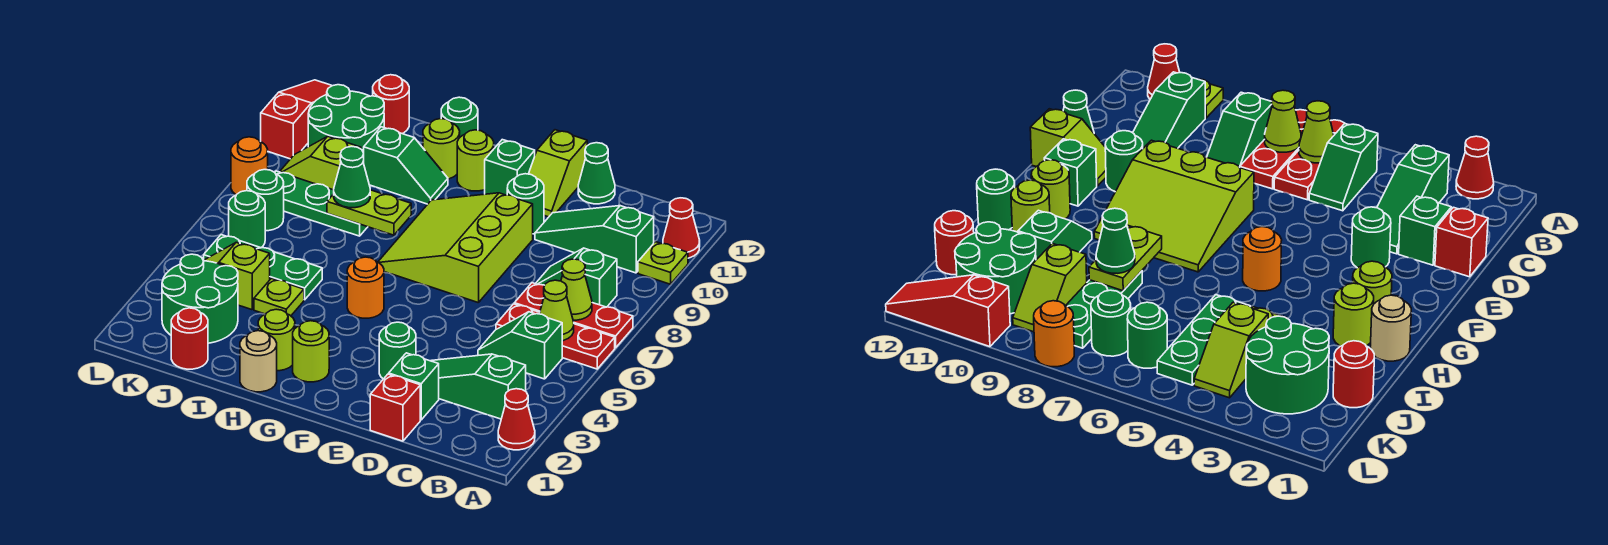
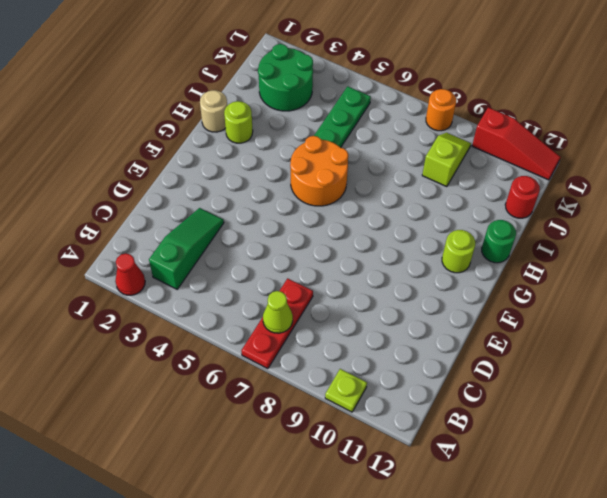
orange 2x2 round brick [290,136,348,206] -> orange 1x1 round brick [347,257,384,318]
none -> red 1x3 plate [496,304,615,369]
none -> red 1x1 cone [663,198,700,258]
none -> green 1x2 slope [478,312,562,379]
none -> green 1x2 slope [535,248,617,307]

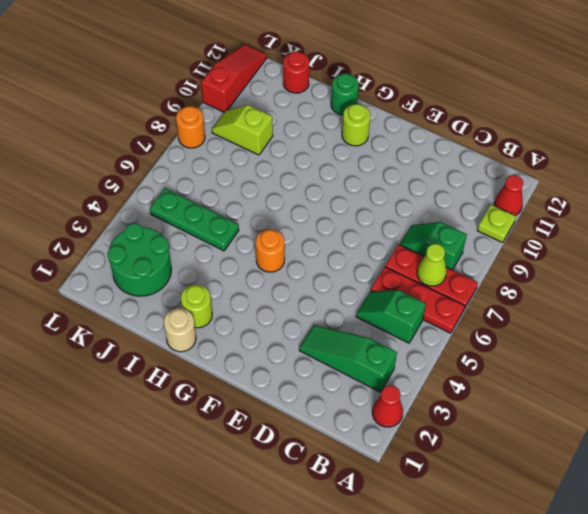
none -> green 1x3 slope [535,206,654,273]
none -> red 1x1 brick [370,374,420,441]
none -> green 1x1 brick [389,353,439,420]
none -> green 1x1 cone [578,143,615,204]

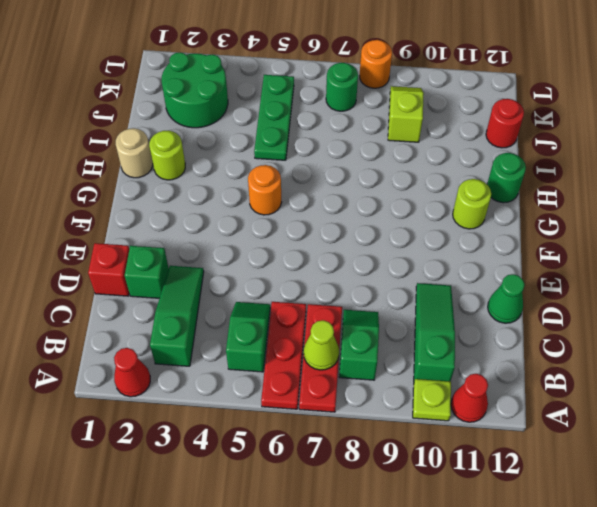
none -> green 1x1 round brick [379,322,416,379]
none -> lime 3x3 slope [378,193,533,303]
none -> green 1x1 round brick [507,174,544,234]
none -> lime 1x2 slope [529,130,587,217]

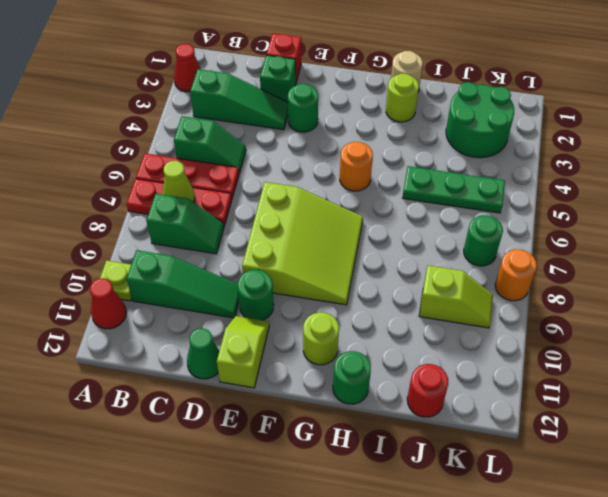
none -> green 1x1 brick [485,140,535,195]
none -> lime 1x1 round brick [293,321,329,382]
none -> green 1x2 slope [364,127,448,204]
none -> lime 1x1 round brick [423,119,460,179]

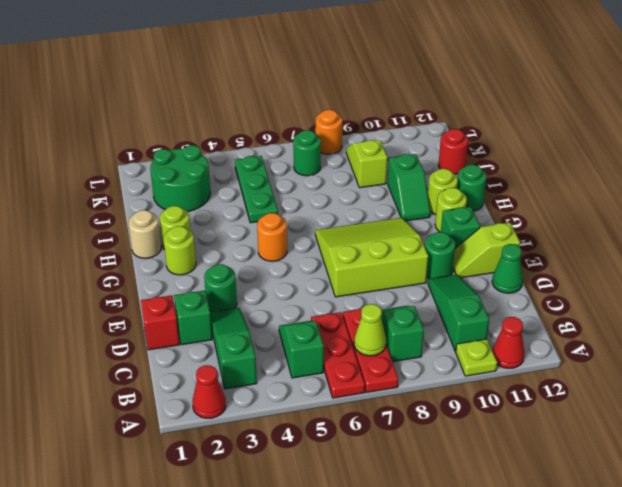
none -> lime 1x1 plate [254,278,304,316]
none -> green 1x3 plate [275,171,367,236]
none -> red 1x1 round brick [171,308,208,369]
none -> lime 1x2 slope [203,242,270,310]

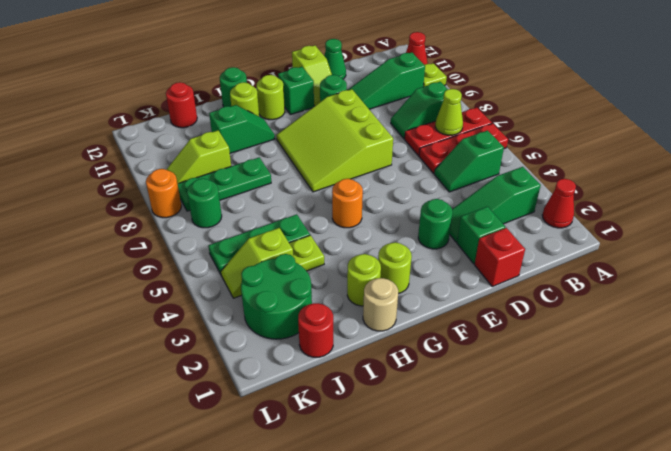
none -> green 2x2 round brick [308,85,384,163]
none -> green 1x1 round brick [229,191,265,248]
none -> red 1x3 slope [261,80,332,159]
none -> lime 1x1 cone [540,280,574,341]

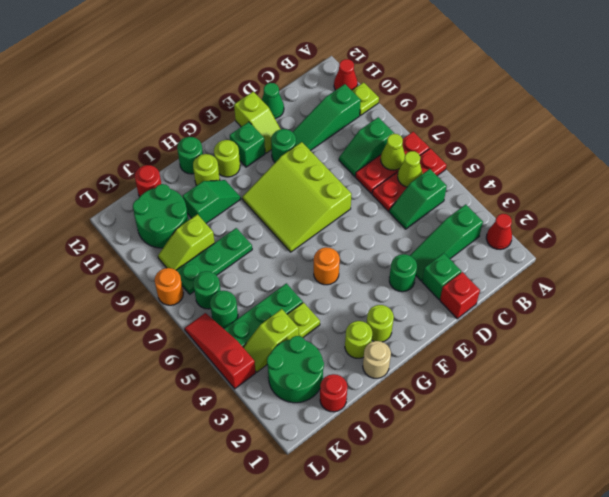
red 1x3 slope [185,313,256,389] -> red 1x3 slope moved to [261,80,332,159]
none -> lime 1x2 plate [327,190,411,235]
none -> green 1x1 cone [334,146,370,208]

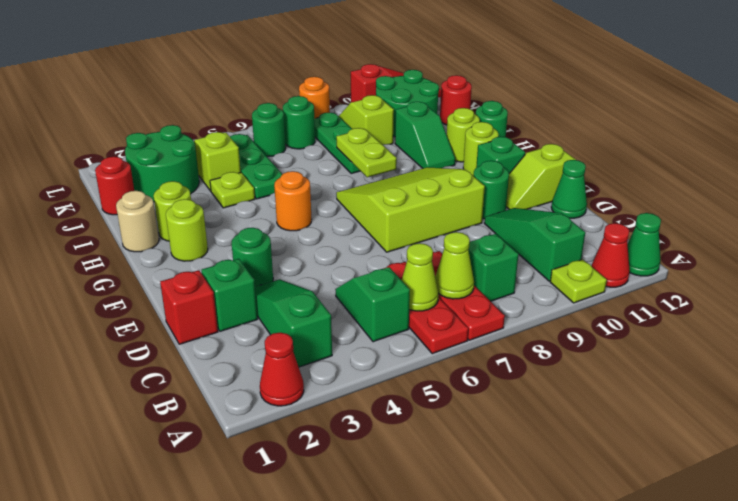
green 1x1 cone [628,213,661,276] -> green 1x1 cone moved to [334,146,370,208]

